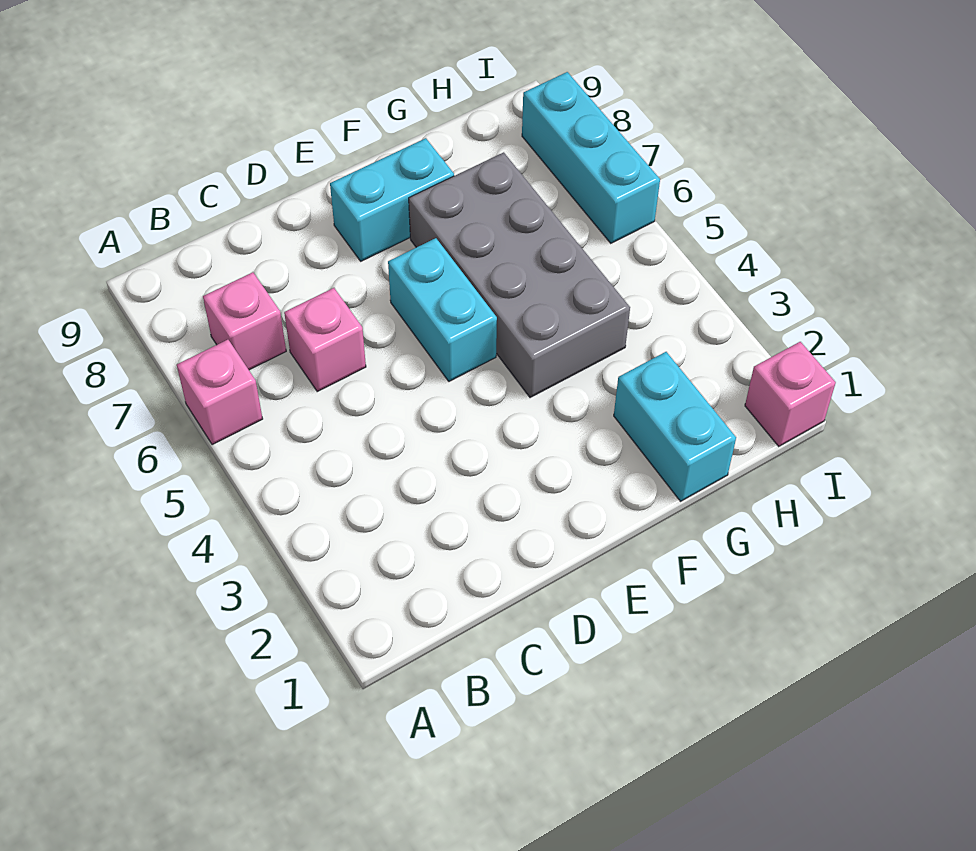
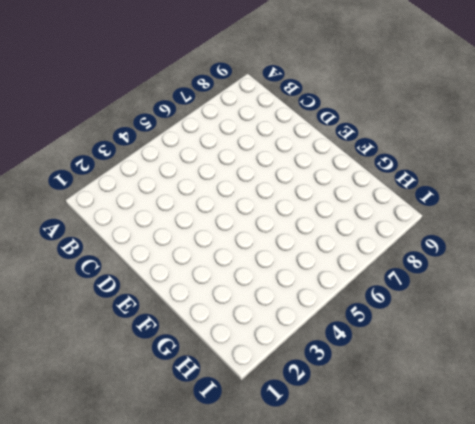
none -> pink 1x1 brick [177,340,263,445]
none -> pink 1x1 brick [203,272,286,370]

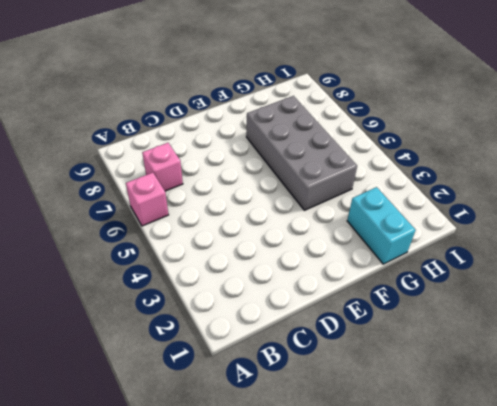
none -> pink 1x1 brick [284,288,366,391]
none -> cyan 1x2 brick [388,238,497,381]

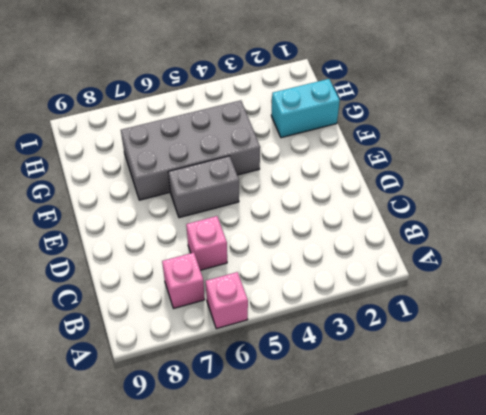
grey 1x2 brick [168,156,239,218] -> cyan 1x2 brick [388,238,497,381]
none -> cyan 1x2 brick [330,138,454,261]
none -> pink 1x1 brick [745,342,836,446]

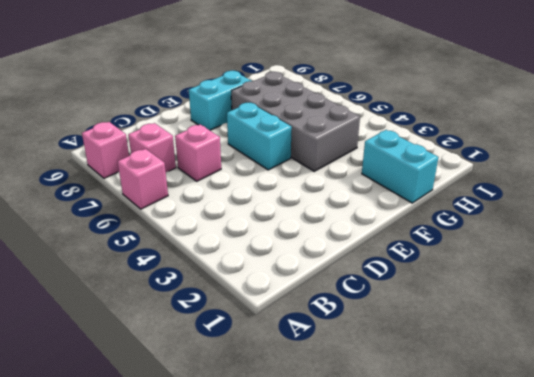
pink 1x1 brick [82,122,129,178] -> pink 1x1 brick moved to [745,342,836,446]
none -> cyan 1x3 brick [522,72,660,243]

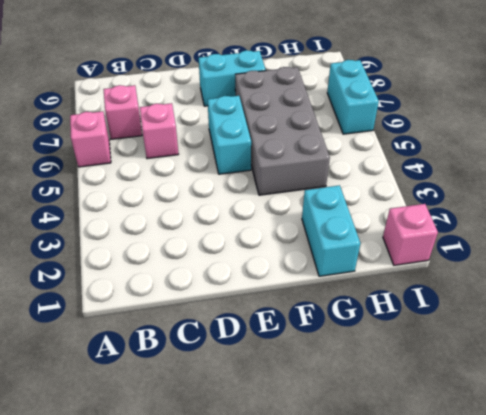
cyan 1x2 brick [327,60,379,134] -> cyan 1x3 brick [522,72,660,243]

